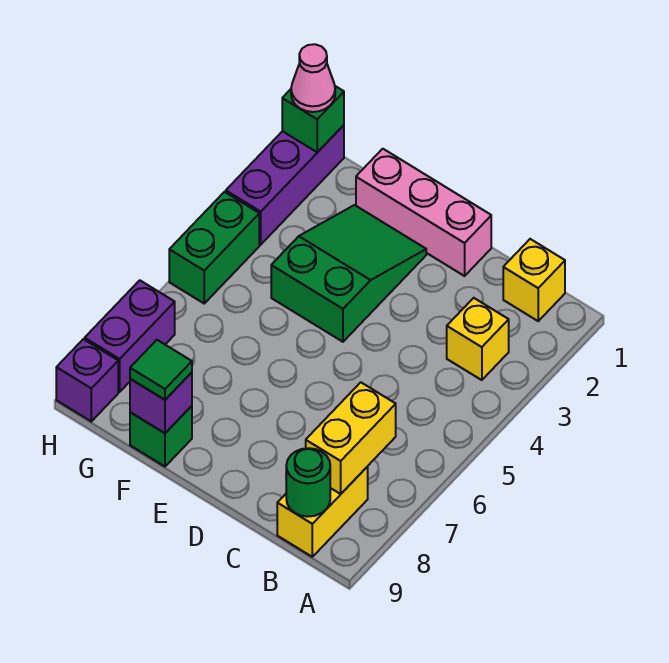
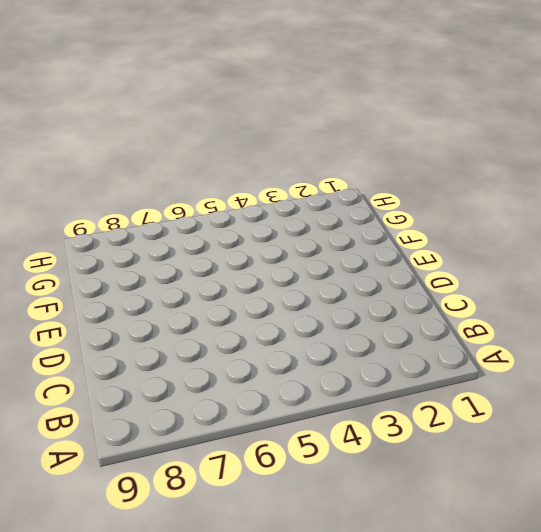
none -> yellow 1x1 brick [503,239,565,321]
none -> yellow 1x1 brick [447,298,509,380]
none -> yellow 1x2 brick [277,467,368,557]

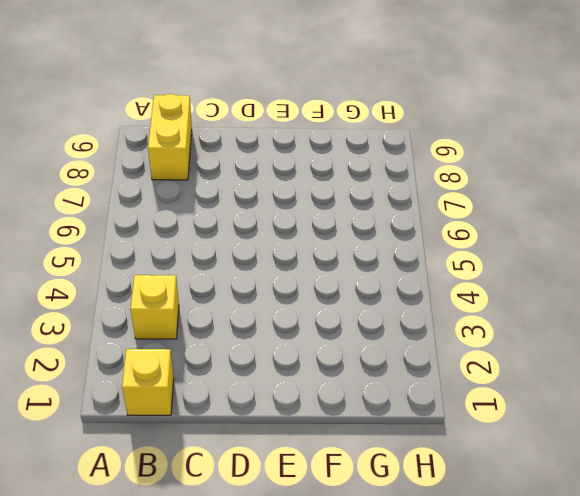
none -> pink 1x3 brick [356,149,491,276]
none -> green 2x3 slope [271,205,426,342]
none -> green 1x1 brick [130,406,192,466]

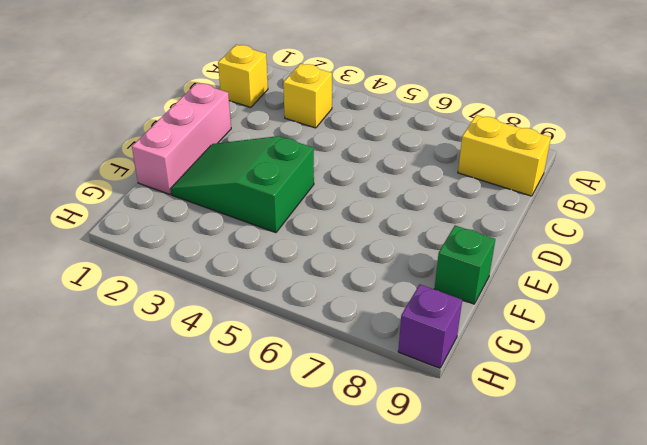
none -> purple 1x3 brick [226,125,344,245]
none -> green 1x2 brick [169,192,259,303]
none -> purple 1x2 brick [85,280,175,392]

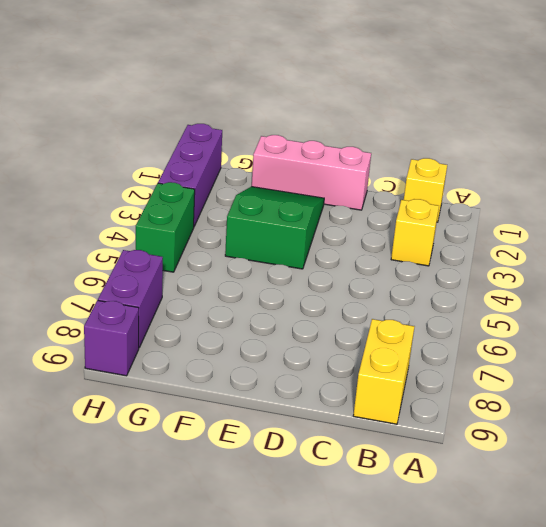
none -> green 1x1 brick [130,406,192,466]
none -> yellow 1x2 brick [306,382,396,494]
none -> green 1x1 round brick [286,448,330,517]

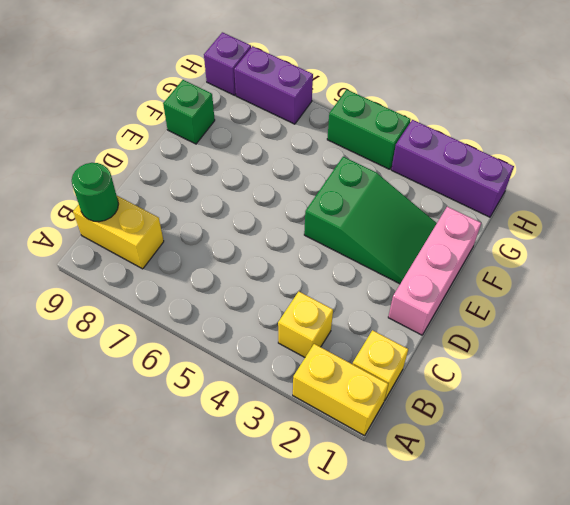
yellow 1x2 brick [293,344,388,436] -> yellow 1x2 brick moved to [306,382,396,494]
none -> purple 1x1 brick [130,372,192,433]
none -> green 1x1 brick [282,86,344,152]
none -> green 1x1 tile [130,340,192,400]

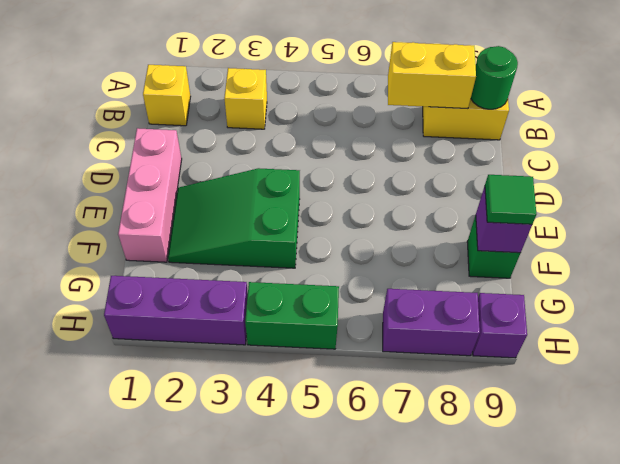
none -> green 1x1 brick [282,86,344,152]
none -> pink 1x1 cone [291,44,335,112]

